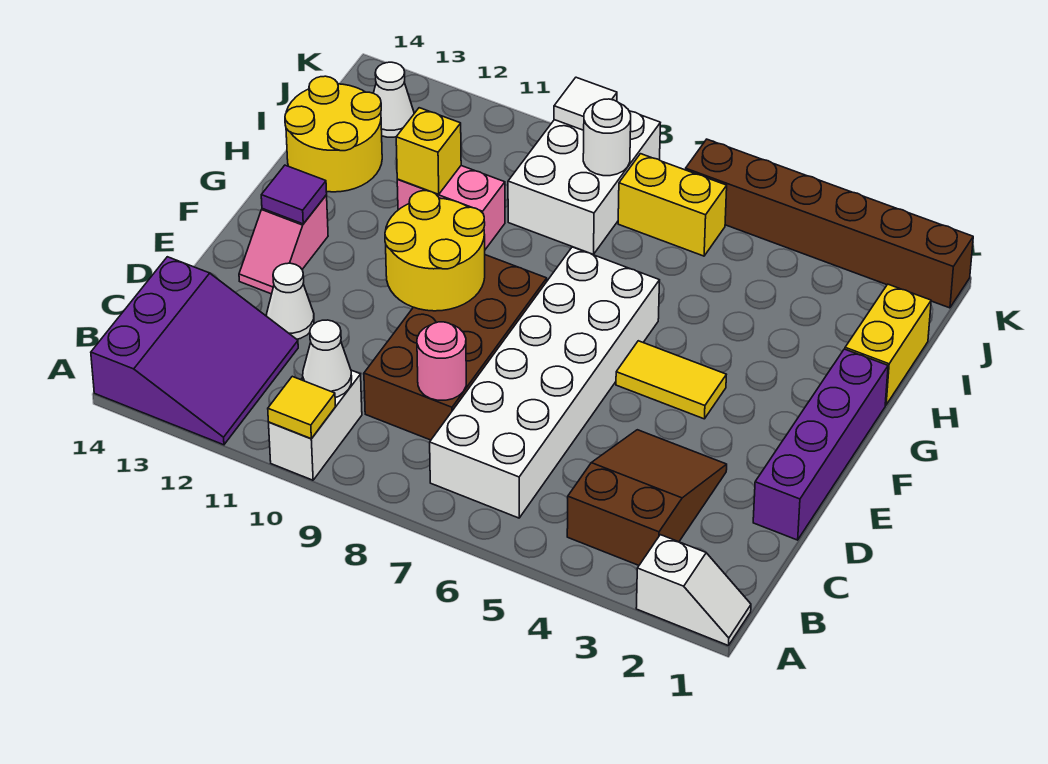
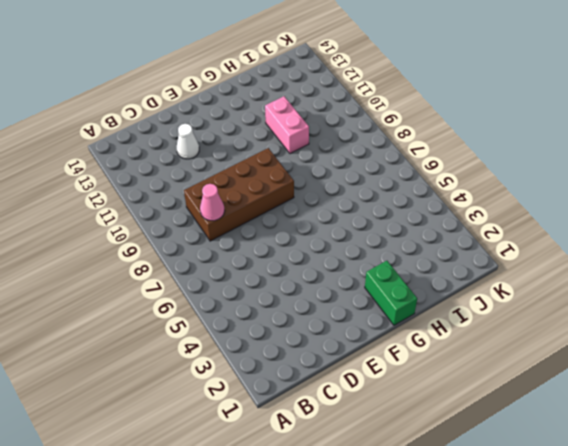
pink 1x1 cone [200,184,225,221] -> pink 1x1 round brick [417,322,466,400]
green 1x2 brick [365,261,417,325] -> purple 1x4 brick [753,349,888,540]
none -> white 1x2 slope [636,535,751,646]
none -> white 1x2 brick [269,370,362,480]
none -> purple 3x3 slope [91,257,298,445]

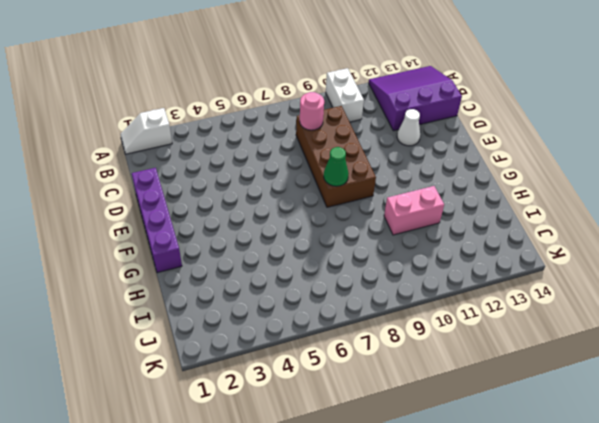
purple 3x3 slope [369,66,462,131] -> purple 3x3 slope turned to [91,257,298,445]
green 1x1 cone [324,147,349,186] -> none
none -> brown 2x3 slope [567,430,727,565]
none -> white 2x6 brick [430,247,660,518]
none -> pink 1x2 slope [239,195,328,294]

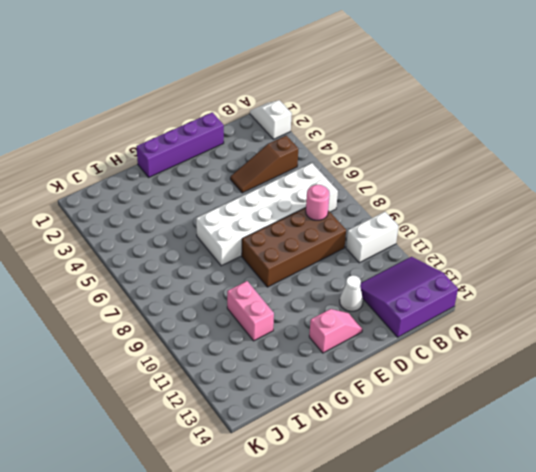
brown 1x3 slope [230,136,298,193] -> brown 2x3 slope [567,430,727,565]
none -> yellow 1x2 tile [616,341,726,419]
none -> yellow 1x2 brick [845,284,931,405]
none -> yellow 2x2 round brick [285,76,382,192]

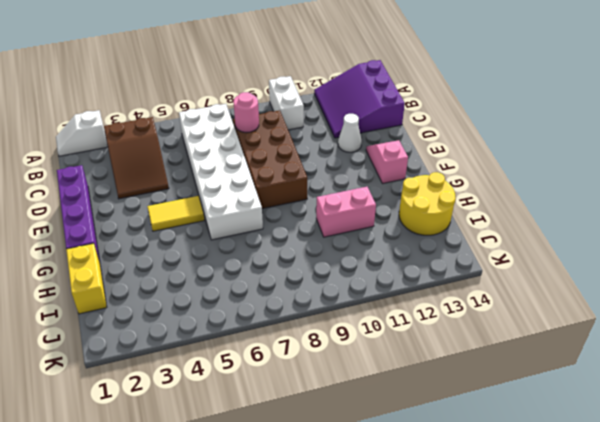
none -> white 2x3 brick [508,111,660,254]
none -> yellow 1x2 brick [618,154,727,256]
none -> white 1x1 cone [374,62,414,137]

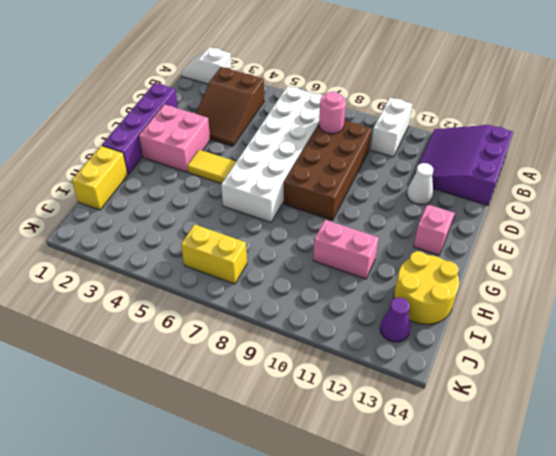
pink 2x2 brick [139,104,210,172] -> none
purple 1x1 cone [380,297,410,342] -> white 1x1 cone [374,62,414,137]
none -> white 2x3 brick [508,111,660,254]
none -> brown 1x6 brick [686,139,973,308]
none -> yellow 1x1 tile [268,376,336,439]

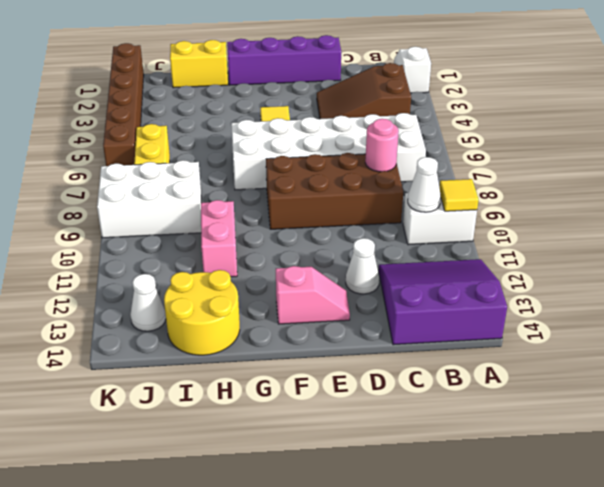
none -> yellow 2x2 round brick [385,191,485,311]
none -> purple 1x1 tile [261,165,327,224]
none -> yellow 1x1 brick [396,108,461,194]

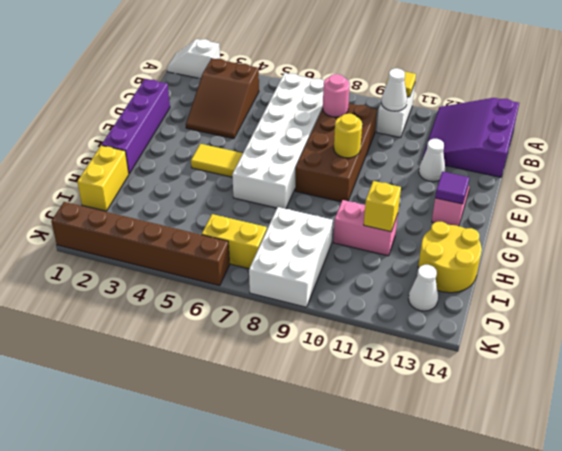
yellow 1x1 round brick [334,114,362,158] -> yellow 2x2 round brick [385,191,485,311]
none -> white 1x1 round brick [583,99,631,176]
none -> white 1x1 tile [554,77,617,130]

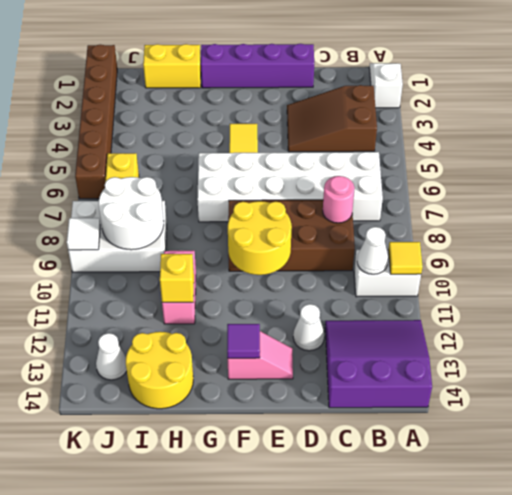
white 2x2 round brick [99,177,164,250] -> white 1x1 round brick [583,99,631,176]

